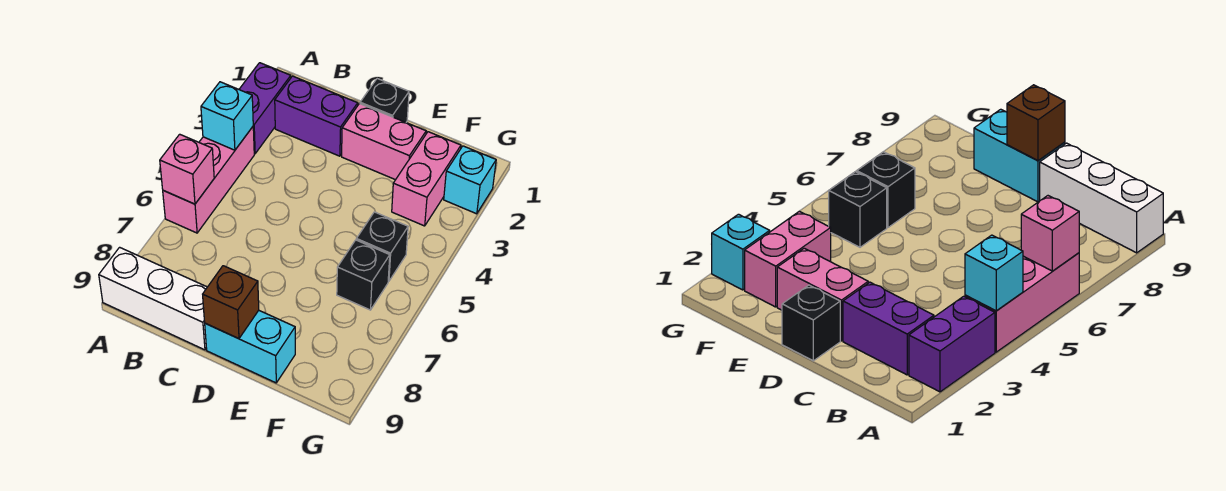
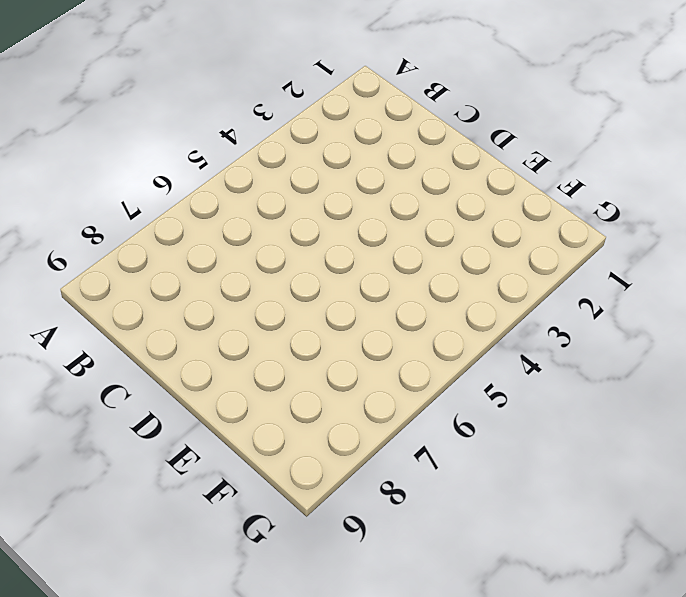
none -> purple 1x2 brick [239,63,291,154]
none -> pink 1x3 brick [163,127,254,233]
none -> white 1x3 brick [99,247,207,350]

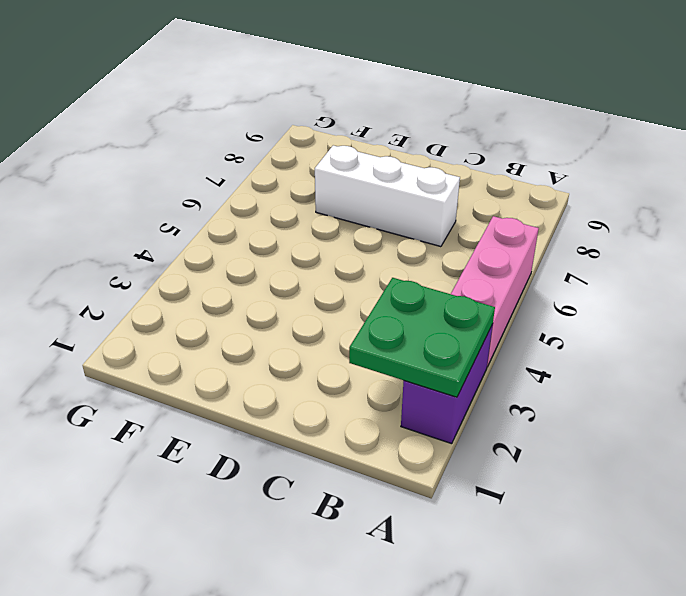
green 2x2 plate [349,278,495,397] -> none
white 1x3 brick [315,145,460,247] -> white 1x3 brick moved to [99,247,207,350]
none -> purple 1x2 brick [275,76,358,156]
none -> black 1x1 brick [360,79,409,122]
none -> pink 1x2 brick [342,103,426,180]

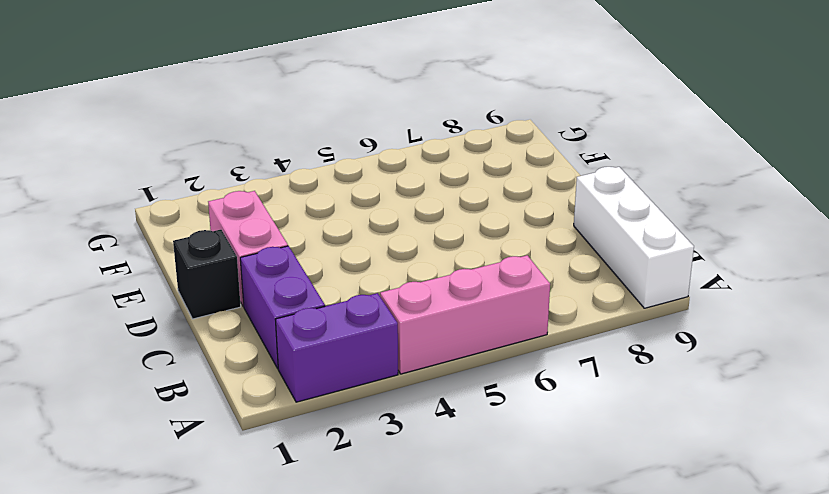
none -> cyan 1x2 brick [205,310,295,383]
none -> pink 1x2 brick [392,132,461,226]
none -> black 1x1 brick [356,212,408,281]

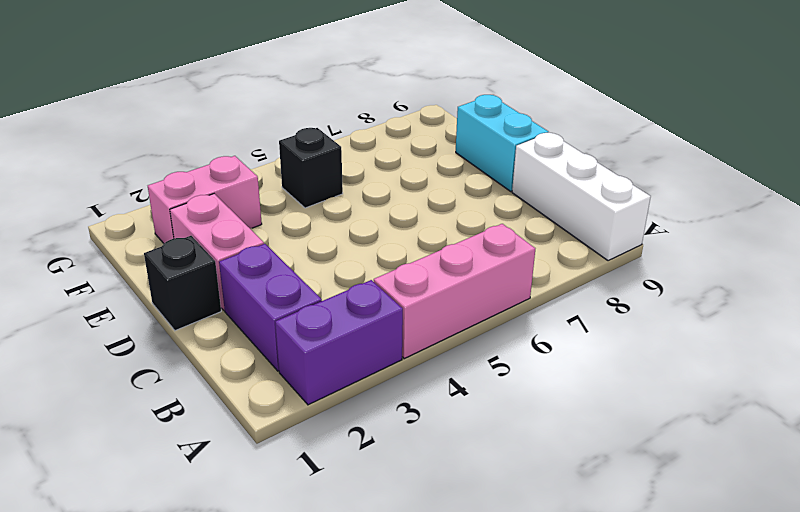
none -> black 1x1 brick [337,240,390,310]
none -> cyan 1x1 brick [444,146,496,214]
none -> cyan 1x1 brick [201,82,253,150]

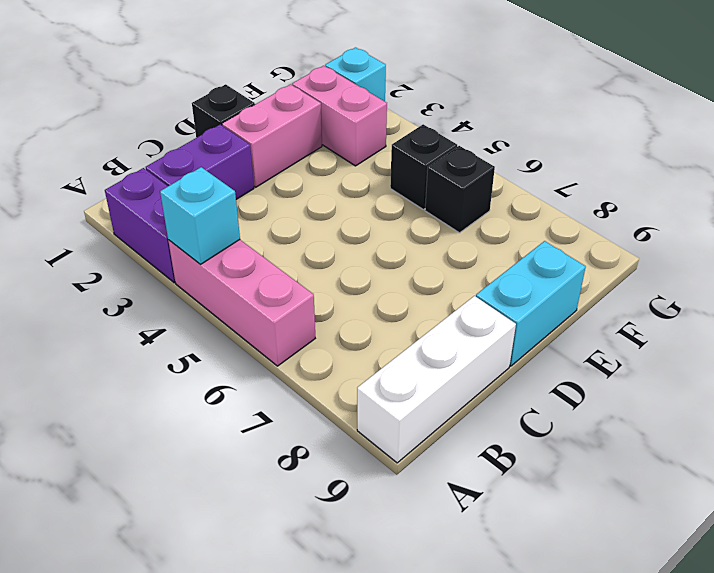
none -> pink 1x1 brick [160,134,214,204]
none -> brown 1x1 brick [203,266,259,339]

